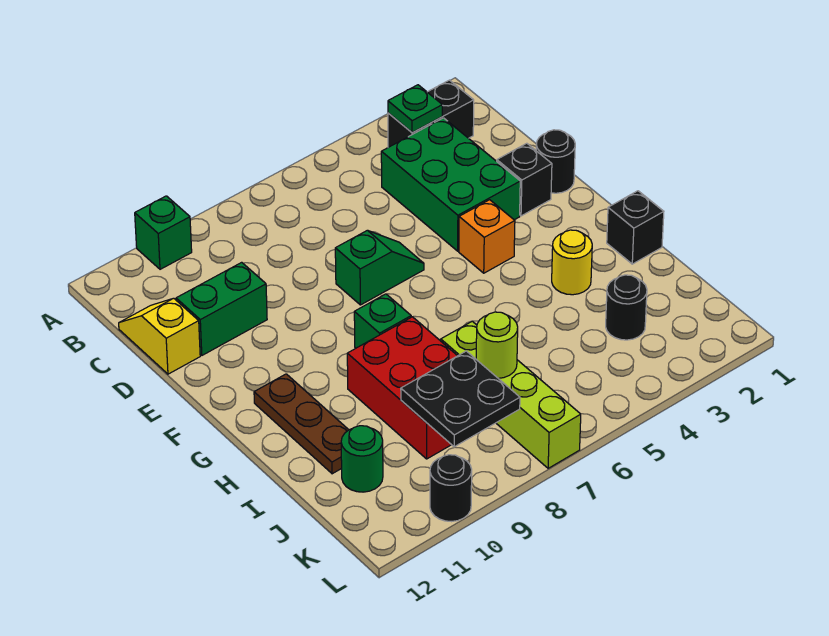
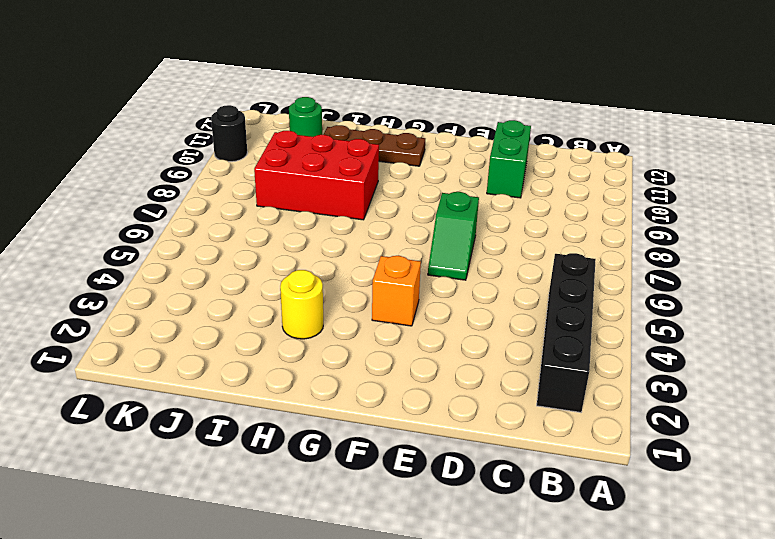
black 1x4 brick [537,253,596,412] -> black 1x2 brick [388,80,474,147]
none -> green 1x1 brick [135,196,192,269]
none -> green 2x3 brick [381,118,520,251]
none -> yellow 1x2 slope [119,298,200,374]

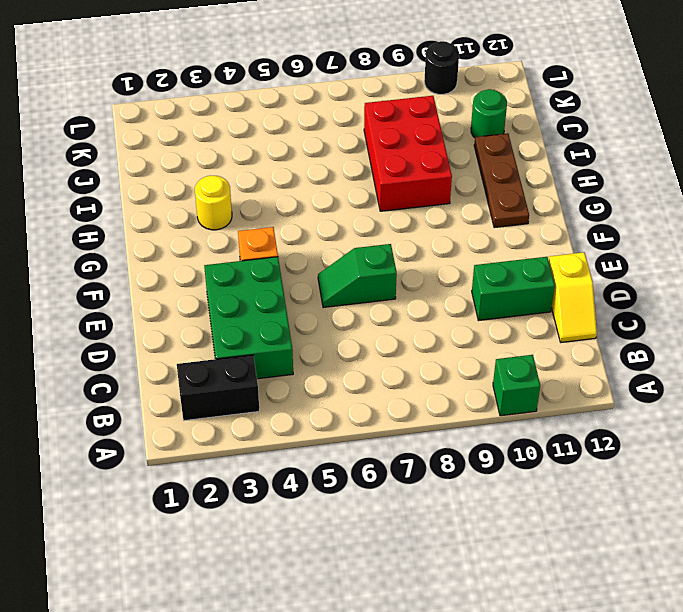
none -> black 1x1 round brick [536,130,575,193]
none -> black 1x1 brick [497,143,552,216]
none -> green 1x1 brick [354,294,411,348]

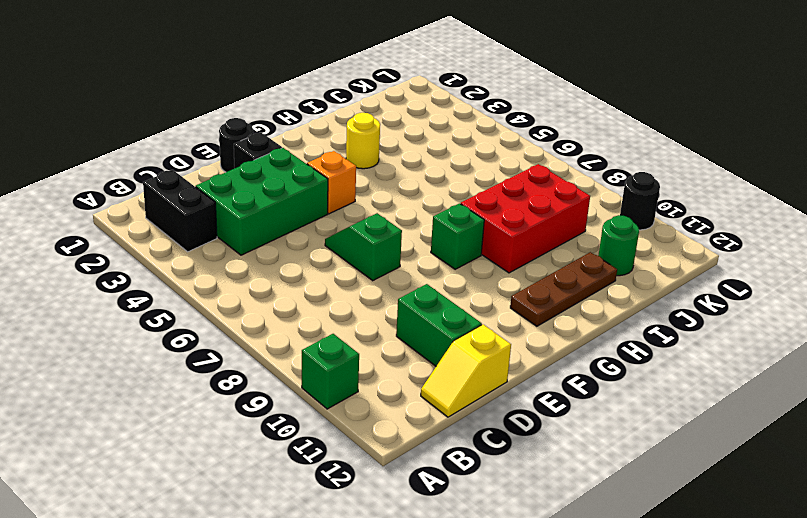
none -> black 1x1 brick [607,191,664,264]
none -> lime 1x4 brick [441,321,581,468]
none -> black 1x1 round brick [606,275,647,340]

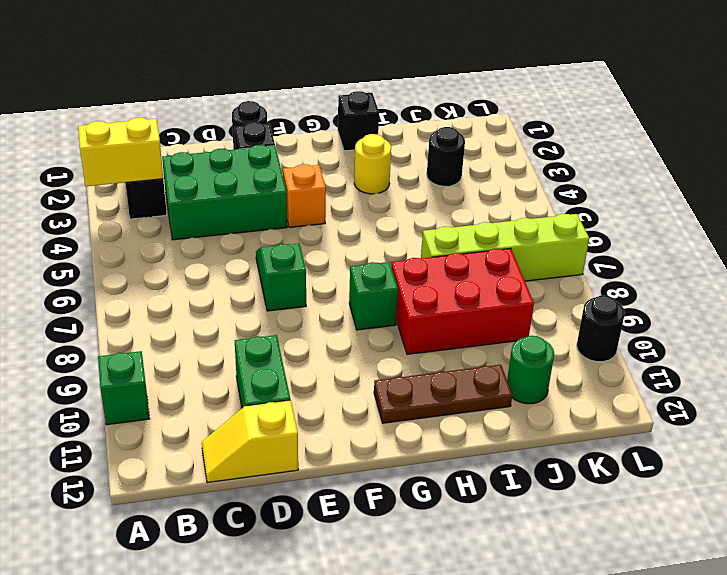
yellow 1x2 brick [78,117,163,186] -> green 1x1 plate [388,85,442,133]
none -> lime 1x1 round brick [476,312,518,378]
none -> black 2x2 plate [401,351,520,447]

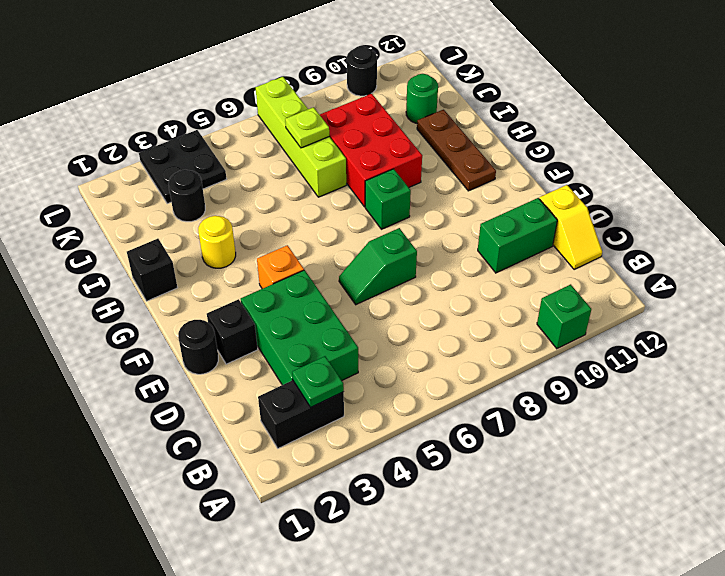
lime 1x1 plate [285,107,329,148] -> lime 1x1 round brick [476,312,518,378]
black 2x2 plate [139,130,226,204] -> black 2x2 plate moved to [401,351,520,447]

